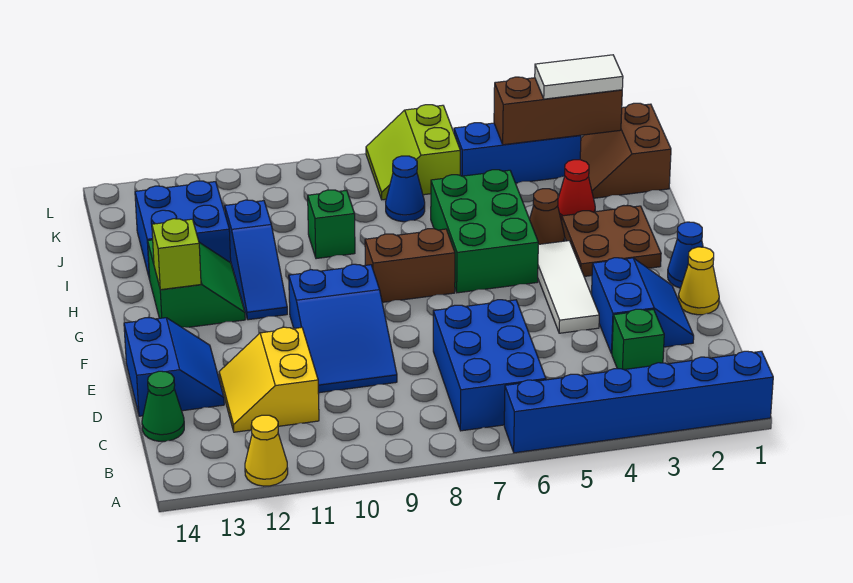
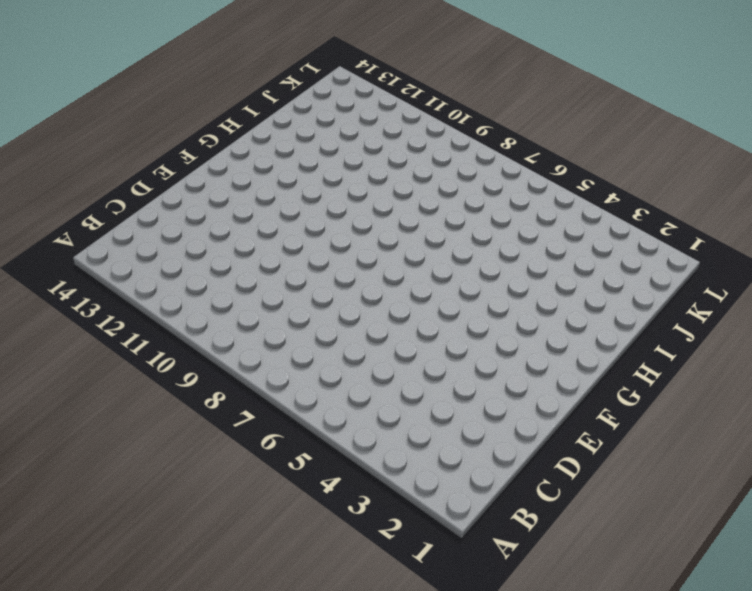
none -> blue 1x6 brick [504,351,773,453]
none -> yellow 1x1 cone [245,415,288,486]
none -> blue 2x3 brick [433,300,546,431]

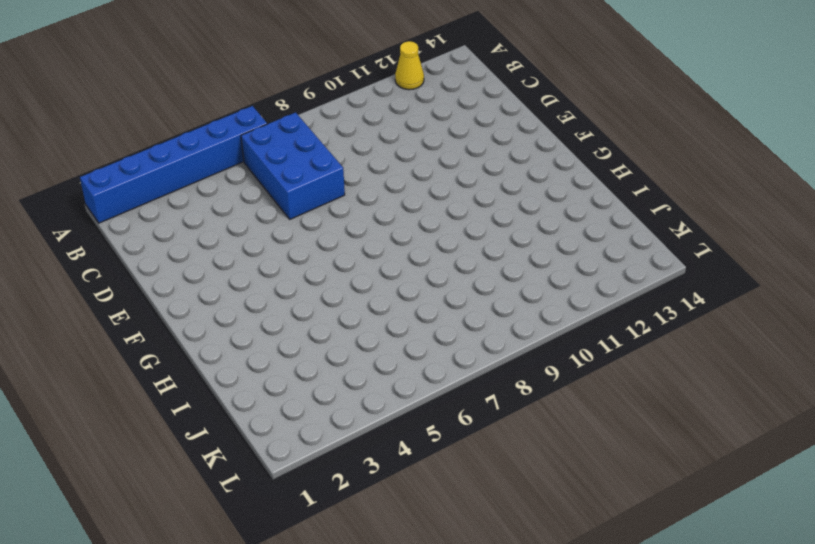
none -> green 1x1 brick [612,309,664,369]
none -> yellow 2x2 slope [219,327,319,432]
none -> green 1x1 cone [142,371,184,441]

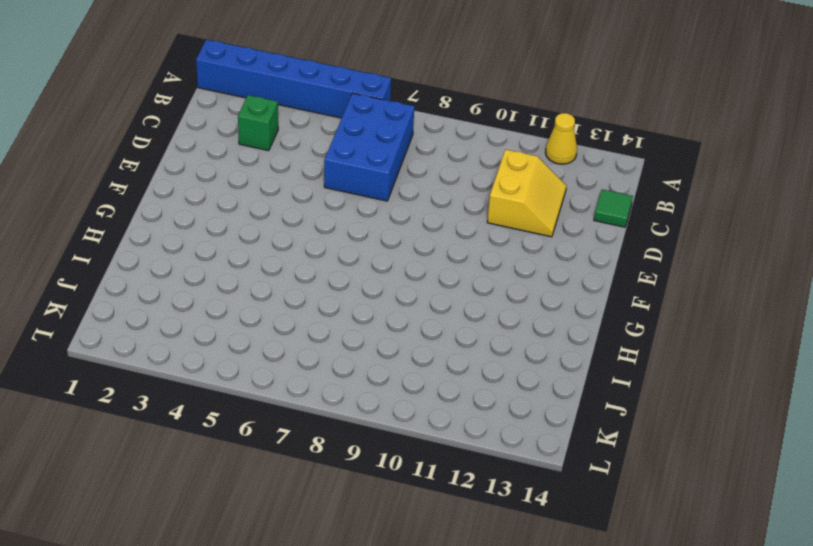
green 1x1 tile [594,189,633,227] -> green 1x1 cone [142,371,184,441]
none -> blue 2x2 slope [592,258,694,354]
none -> blue 2x3 slope [289,264,397,393]
none -> blue 2x2 slope [124,318,224,416]

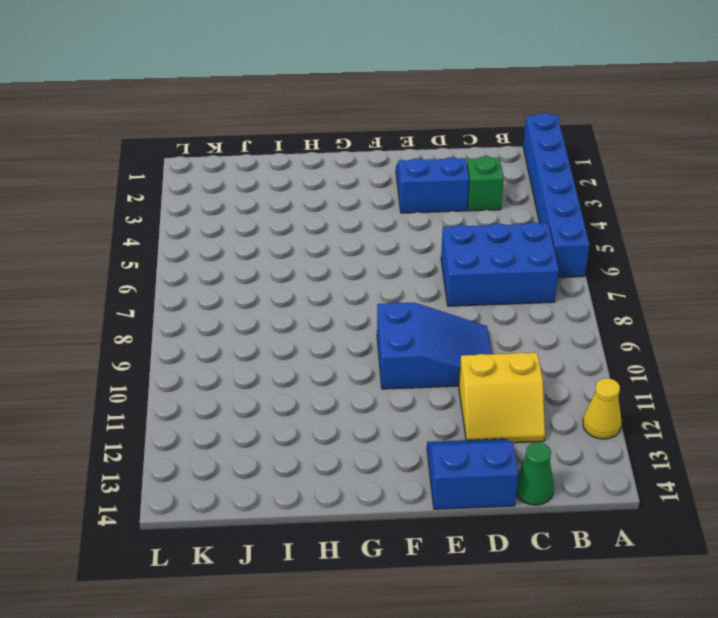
none -> yellow 1x1 cone [678,247,719,315]
none -> white 1x3 tile [538,241,599,333]
none -> blue 1x1 cone [668,222,703,288]

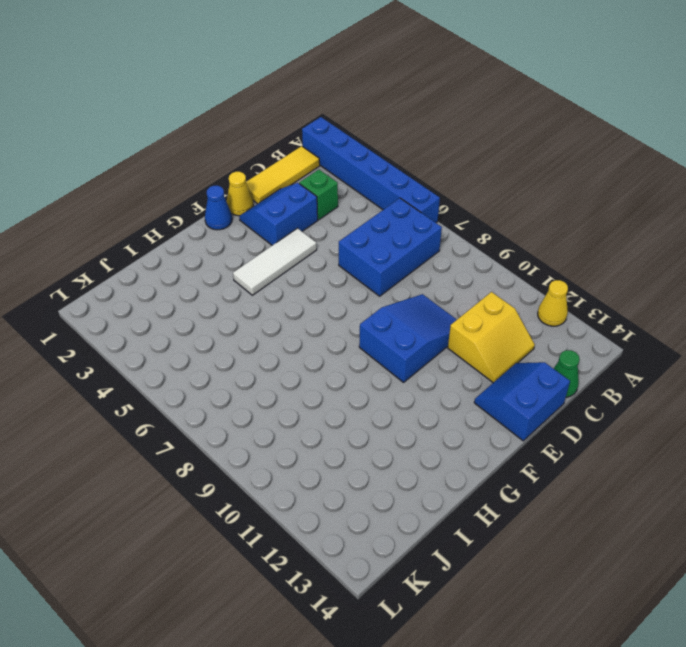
yellow 1x3 tile [246,146,320,204] -> none
none -> brown 2x2 plate [561,206,661,276]
none -> green 2x3 brick [431,170,538,293]
none -> brown 1x2 brick [365,229,455,302]

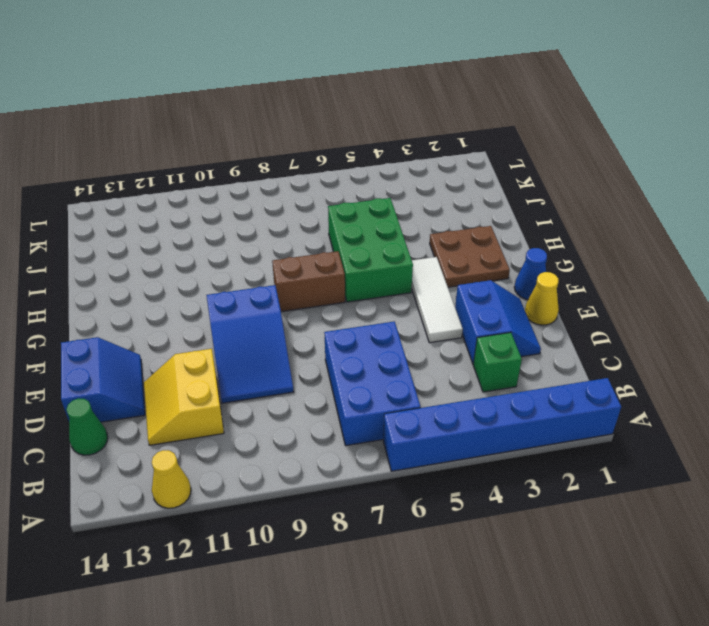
none -> blue 1x3 slope [225,200,287,320]
none -> green 2x2 slope [148,240,245,328]
none -> brown 1x1 cone [530,189,565,244]

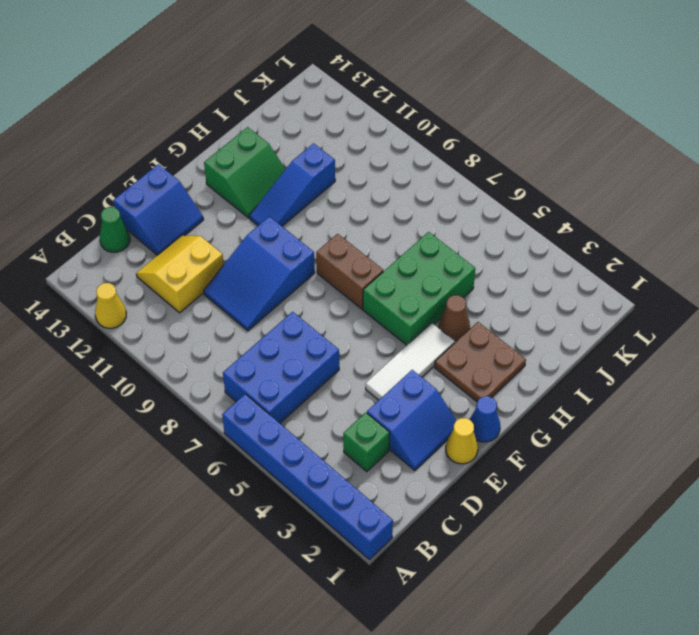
none -> red 1x1 cone [558,160,595,221]
none -> green 1x1 brick [308,190,355,259]
none -> blue 2x2 brick [135,181,231,279]

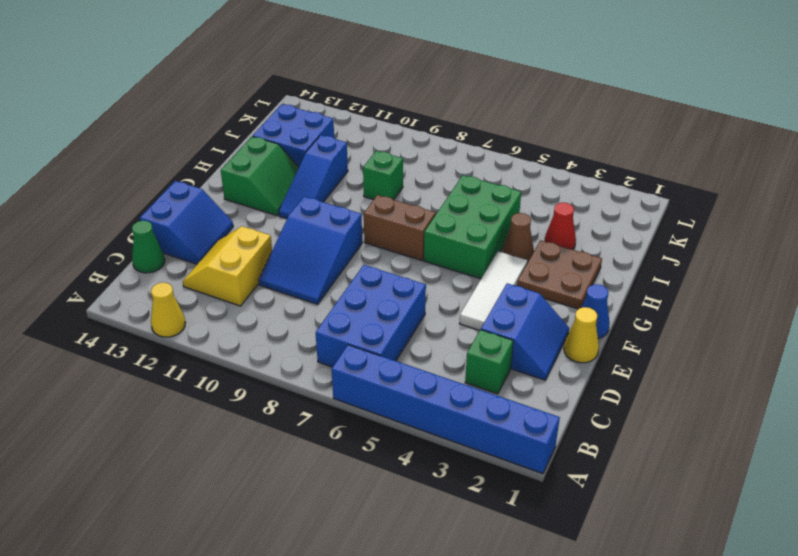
none -> brown 2x2 slope [580,103,671,198]
none -> blue 1x1 cone [386,156,425,222]
none -> blue 1x3 brick [454,123,581,183]

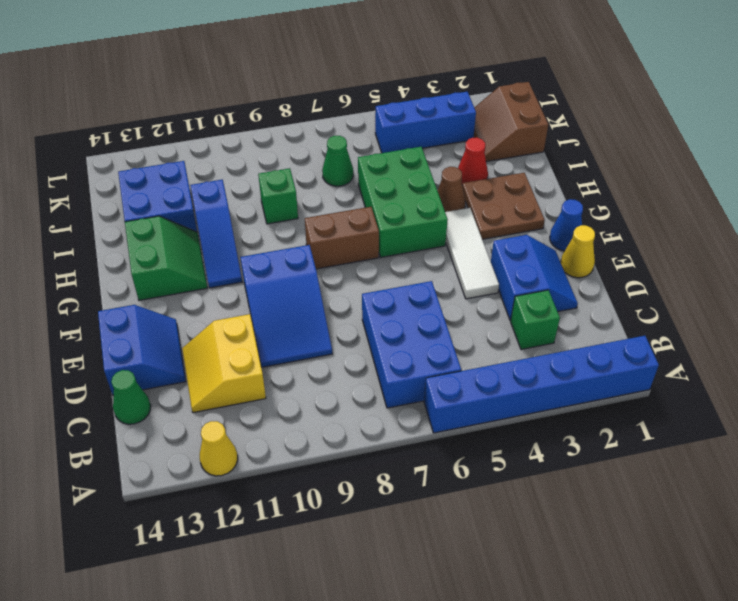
green 1x1 cone [322,136,353,186] -> blue 1x1 cone [386,156,425,222]
none -> lime 2x2 slope [366,105,460,200]
none -> lime 1x1 brick [152,219,201,290]
none -> brown 1x3 brick [494,77,622,145]

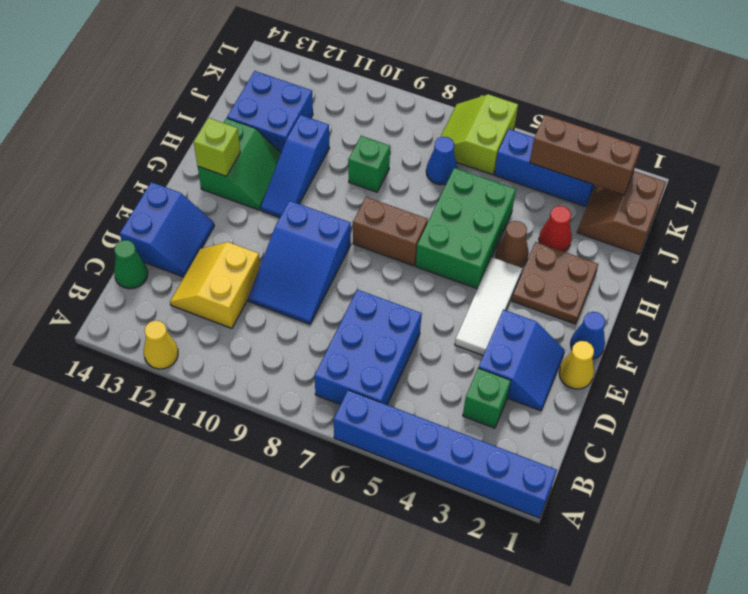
none -> white 1x2 tile [535,55,623,99]

